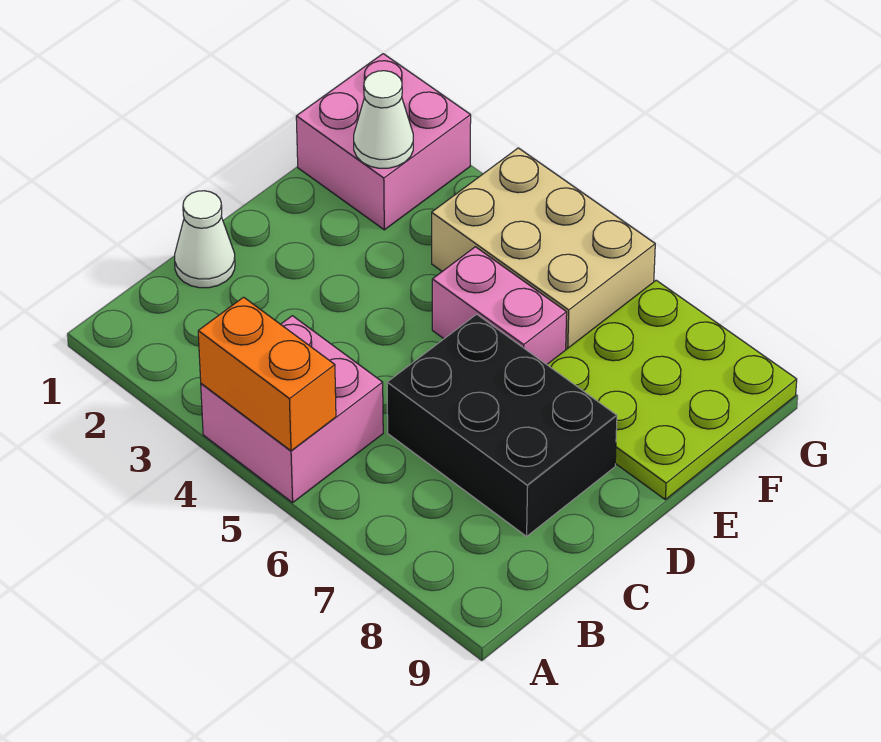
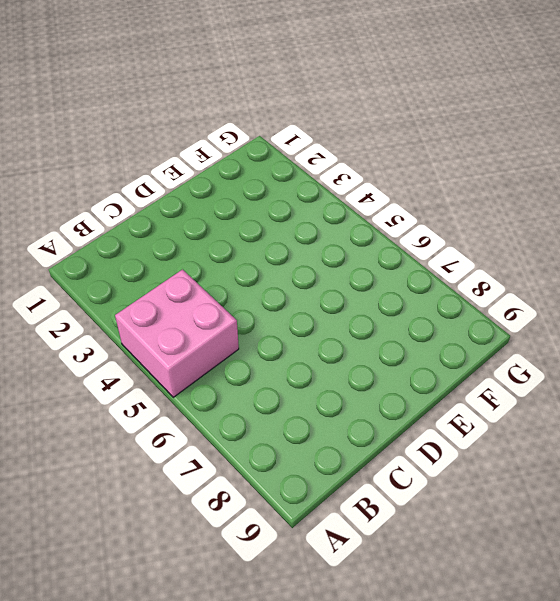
none -> white 1x1 cone [175,191,235,288]
none -> black 2x3 brick [387,314,617,536]

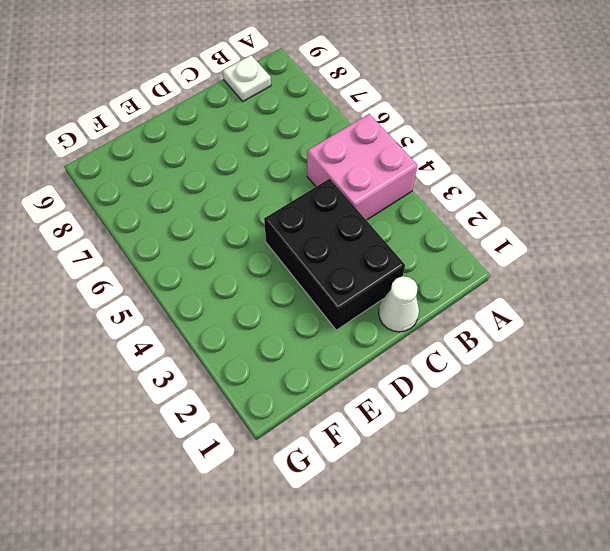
white 1x1 plate [223,55,271,101] -> none
black 2x3 brick [264,179,405,330] -> black 2x3 brick moved to [387,314,617,536]
none -> pink 1x2 brick [432,247,567,364]
none -> lime 3x3 plate [547,280,797,500]

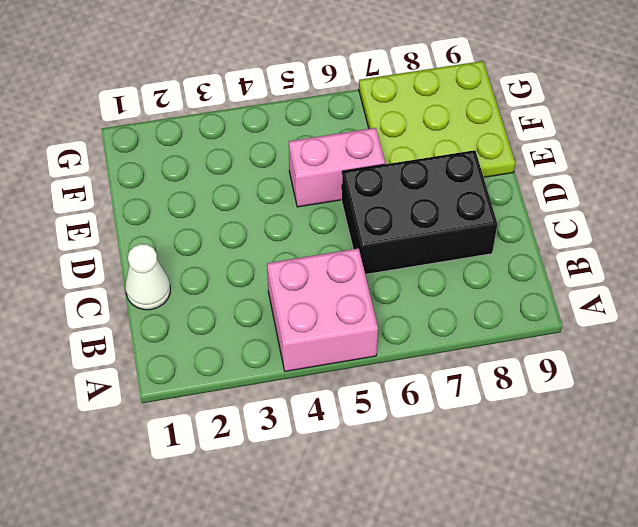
none -> pink 2x2 brick [296,54,471,230]
none -> tan 2x3 brick [432,148,655,349]

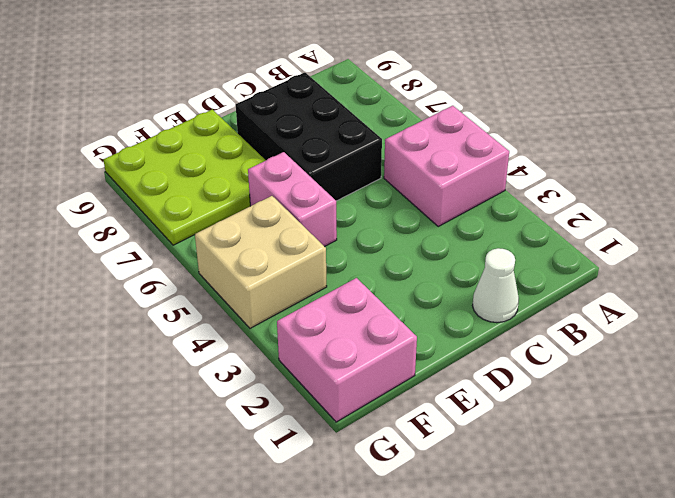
tan 2x2 brick [195,196,327,328] -> tan 2x3 brick [432,148,655,349]
none -> orange 1x2 brick [198,297,336,451]
none -> white 1x1 cone [354,71,413,168]

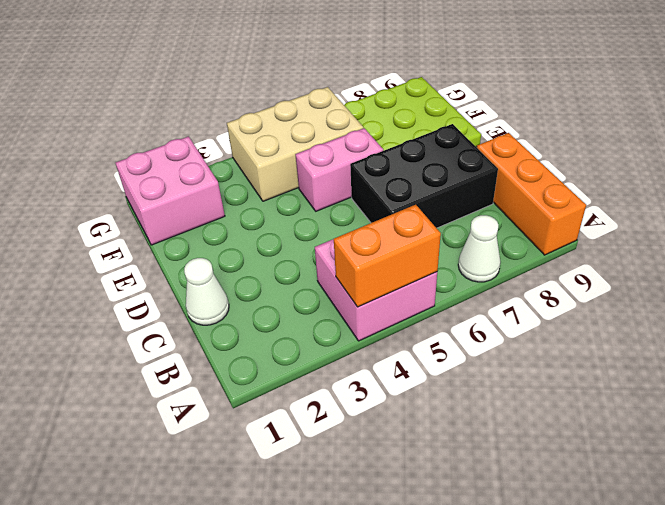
white 1x1 cone [458,215,501,282] -> white 1x1 cone moved to [354,71,413,168]
orange 1x3 brick [477,133,586,255] -> none

